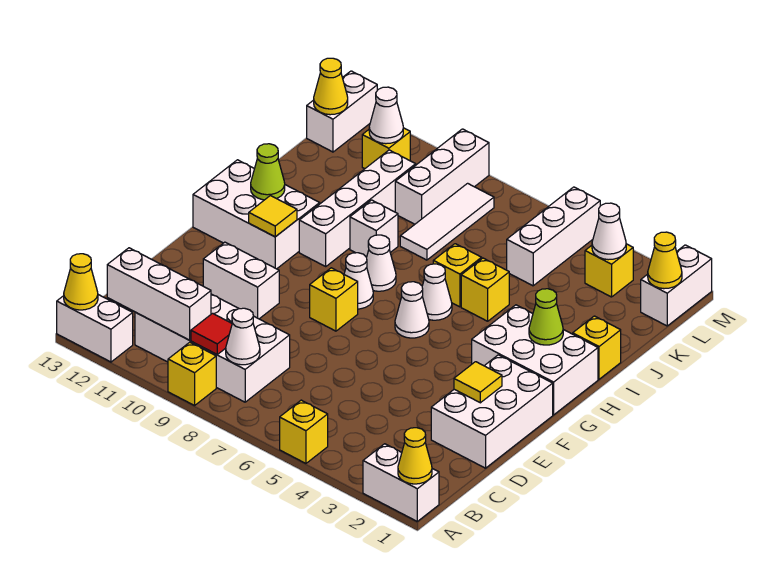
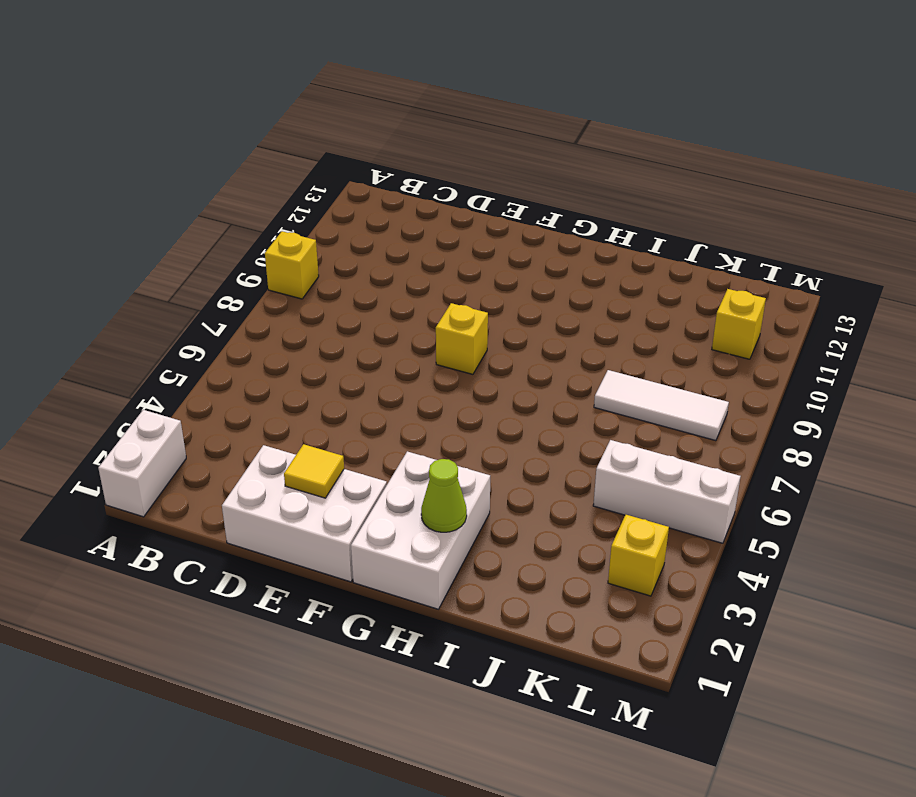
none -> yellow 1x1 brick [280,400,328,463]
none -> white 1x2 brick [57,295,133,362]
none -> white 2x4 brick [135,294,290,402]
none -> white 1x2 brick [203,242,279,319]

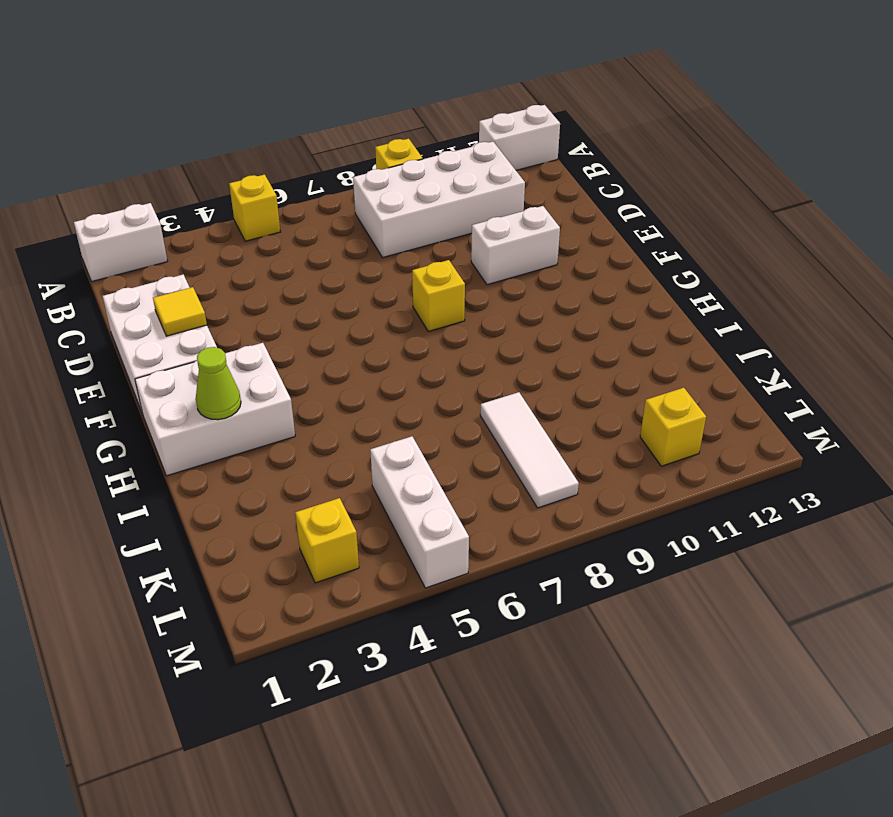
none -> white 1x1 cone [395,282,429,338]
none -> white 1x1 cone [344,253,373,309]
none -> white 2x3 brick [193,160,320,269]
none -> white 1x1 cone [422,264,452,320]

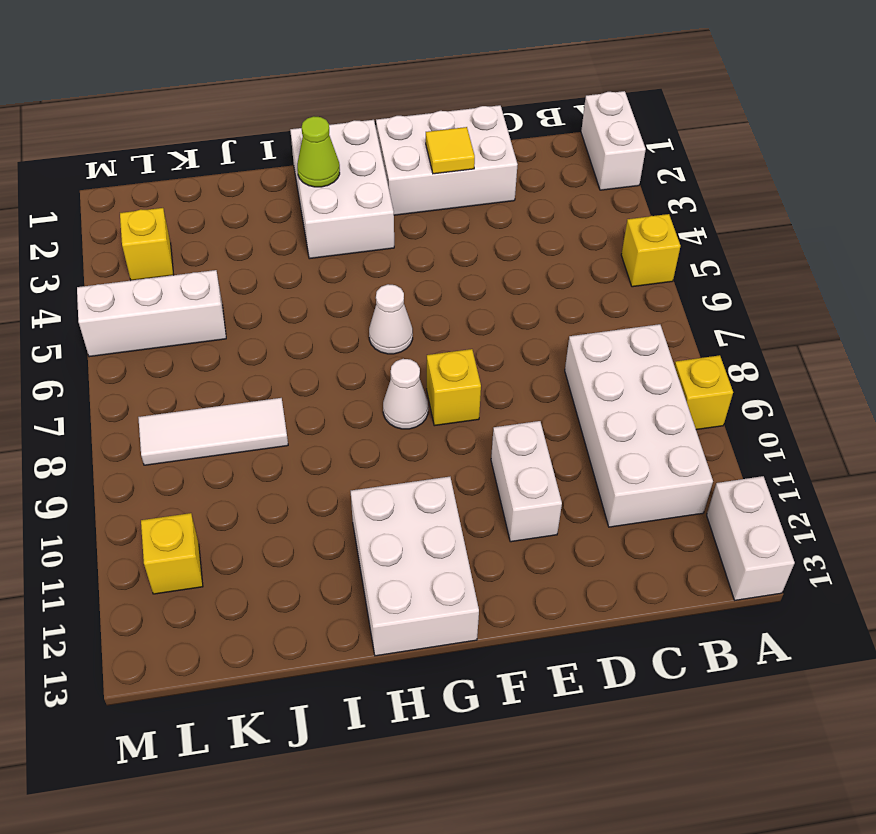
none -> white 1x1 cone [422,264,452,320]
none -> white 1x1 cone [367,235,396,291]
none -> white 1x4 brick [299,150,416,266]
none -> yellow 1x1 brick [573,316,621,379]

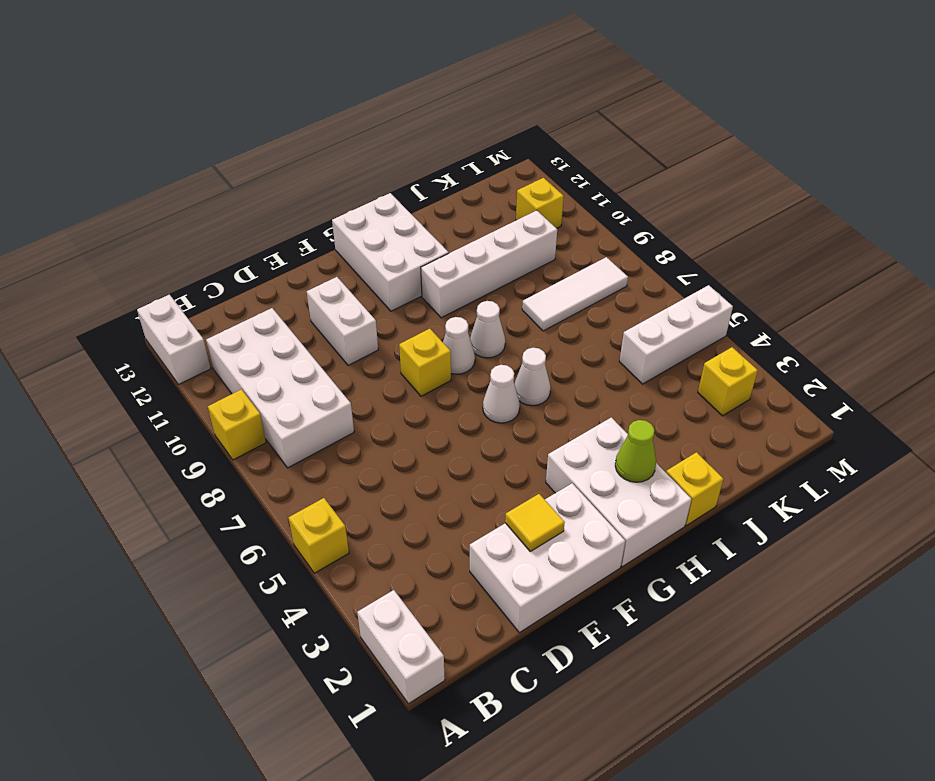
none -> yellow 1x1 brick [461,258,509,321]
none -> yellow 1x1 brick [433,244,482,307]
none -> white 1x1 brick [350,200,398,257]
none -> white 1x3 brick [395,129,489,224]

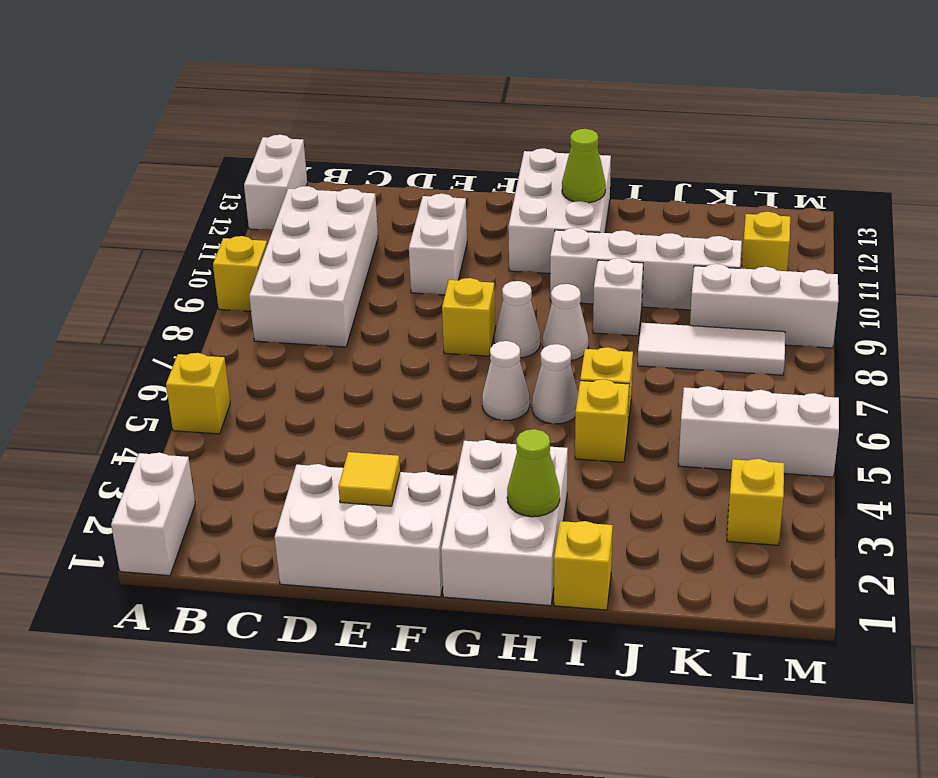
none -> white 1x2 brick [641,245,712,326]
none -> white 1x2 brick [307,71,377,152]
none -> yellow 1x1 cone [398,428,432,484]
none -> yellow 1x1 cone [64,254,98,310]

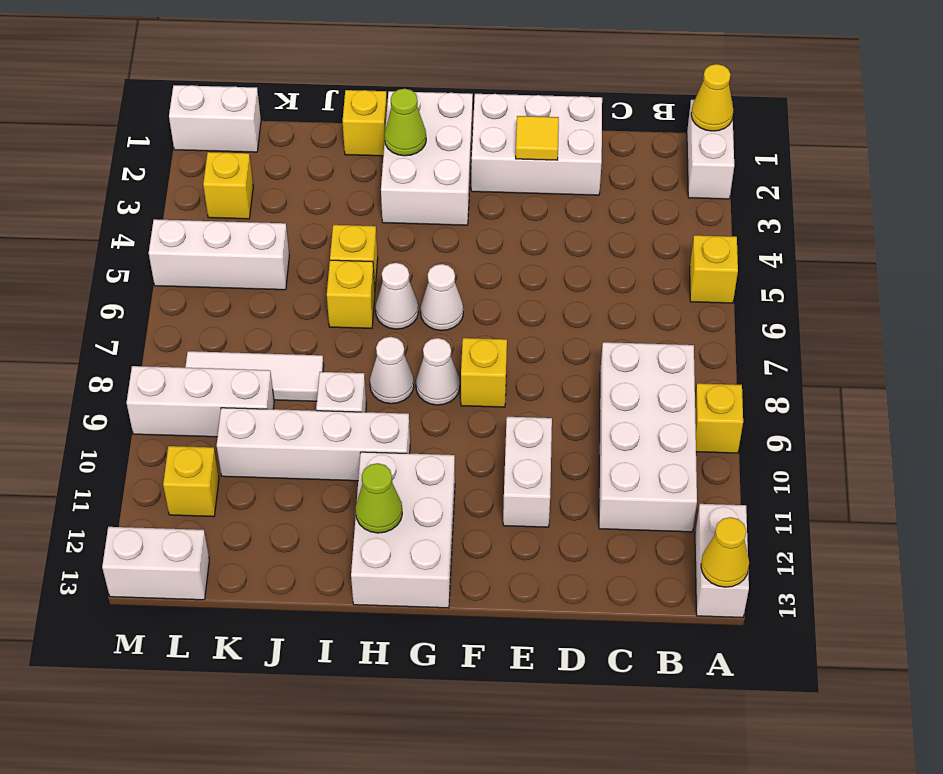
none -> white 1x1 cone [226,308,260,365]
none -> red 1x1 tile [191,313,232,354]
none -> white 1x3 brick [107,248,211,340]
none -> yellow 1x1 tile [249,196,297,237]

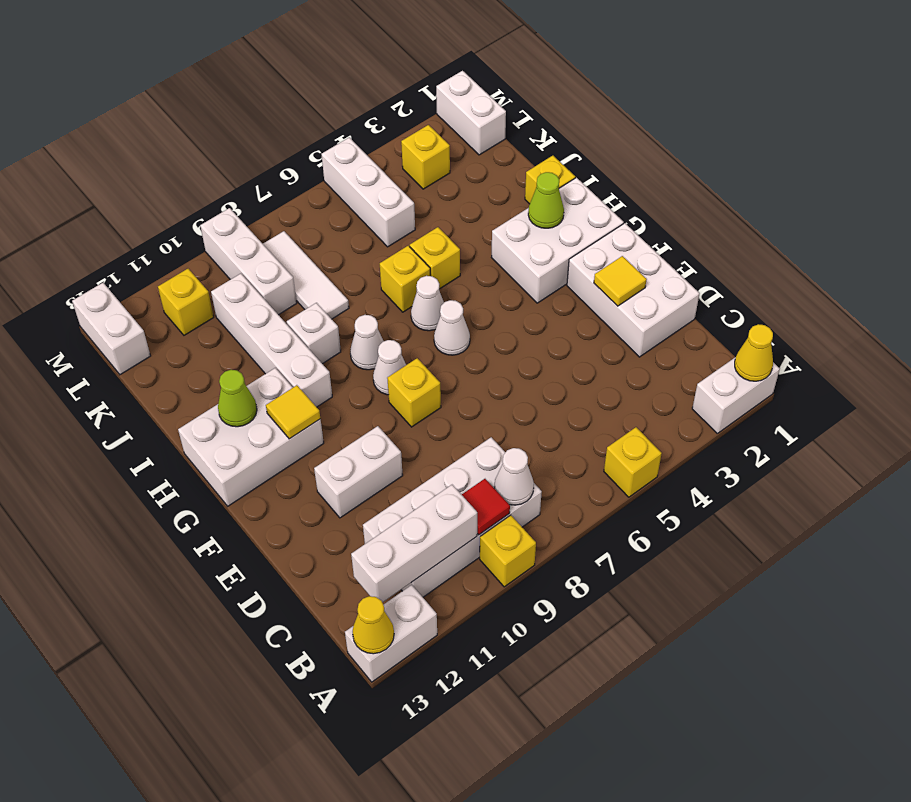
none -> yellow 1x1 cone [648,232,682,289]
none -> white 1x1 cone [592,203,626,260]
none -> white 1x1 cone [369,87,403,144]
none -> yellow 1x1 cone [314,58,348,115]

